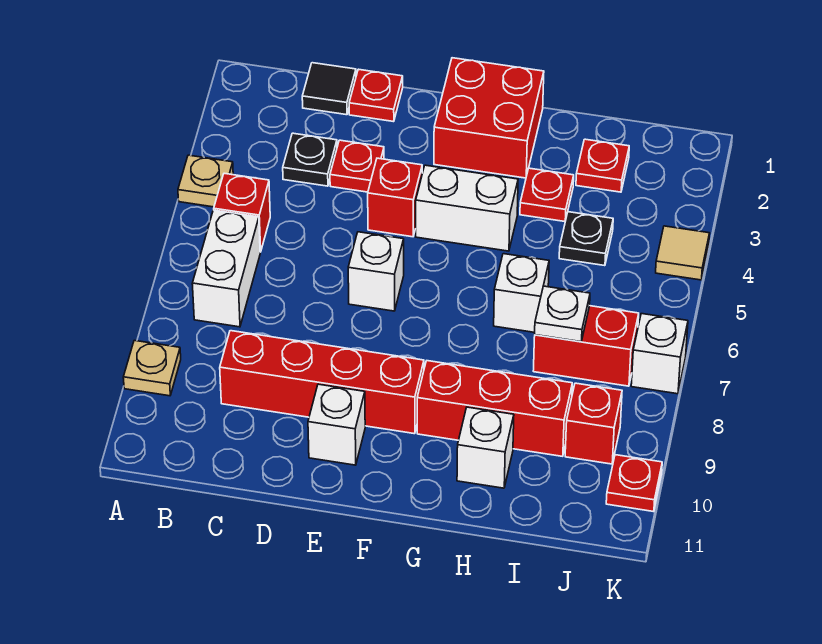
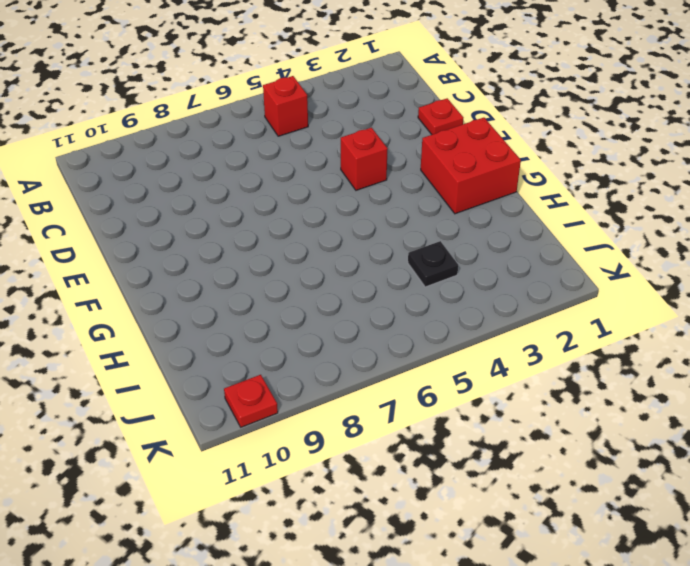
none -> tan 1x1 plate [178,155,233,207]
none -> tan 1x1 plate [123,340,181,396]
none -> white 1x2 brick [192,210,260,327]

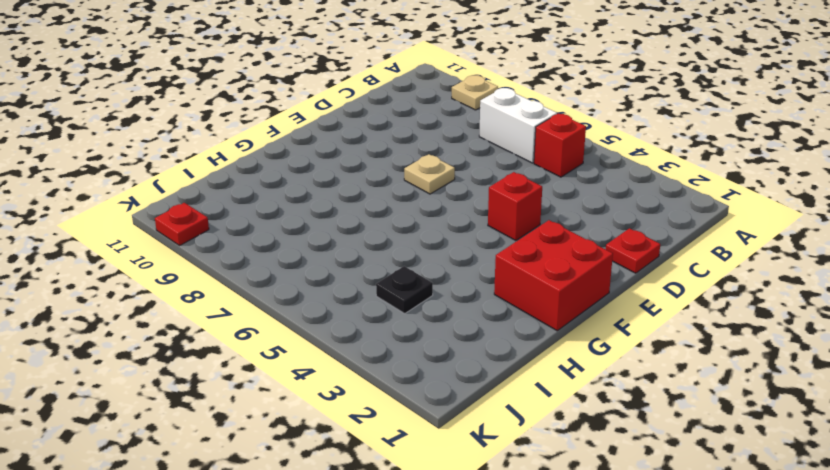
tan 1x1 plate [404,154,455,194] -> tan 1x1 plate moved to [178,155,233,207]
none -> black 1x1 tile [302,63,356,115]
none -> black 1x1 plate [283,133,337,186]
none -> red 1x4 brick [220,331,424,434]

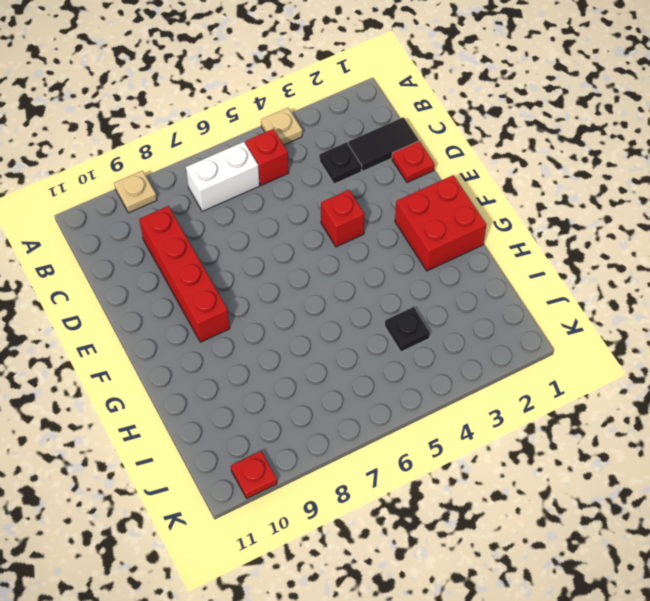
black 1x2 tile [348,117,419,171] -> black 1x1 tile [302,63,356,115]
none -> red 1x1 plate [330,140,384,192]
none -> white 1x1 brick [348,232,404,311]
none -> white 1x1 brick [308,384,365,465]

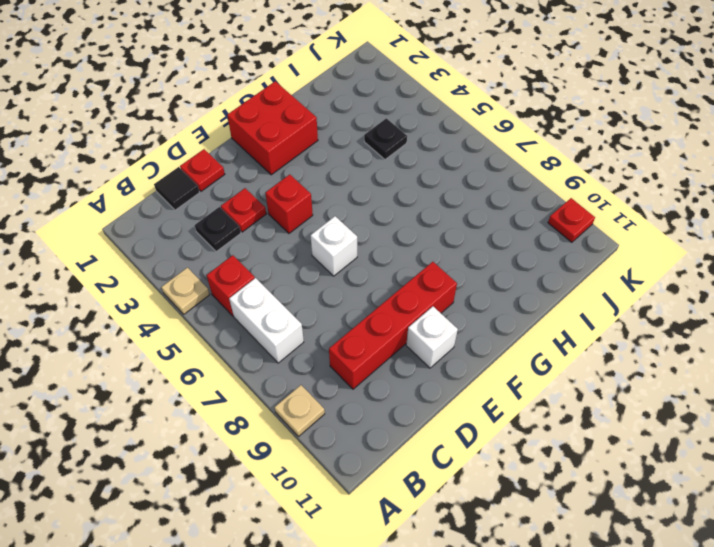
none -> white 1x2 brick [416,165,518,251]
none -> red 1x3 brick [417,361,572,456]
none -> red 1x1 plate [520,168,574,221]

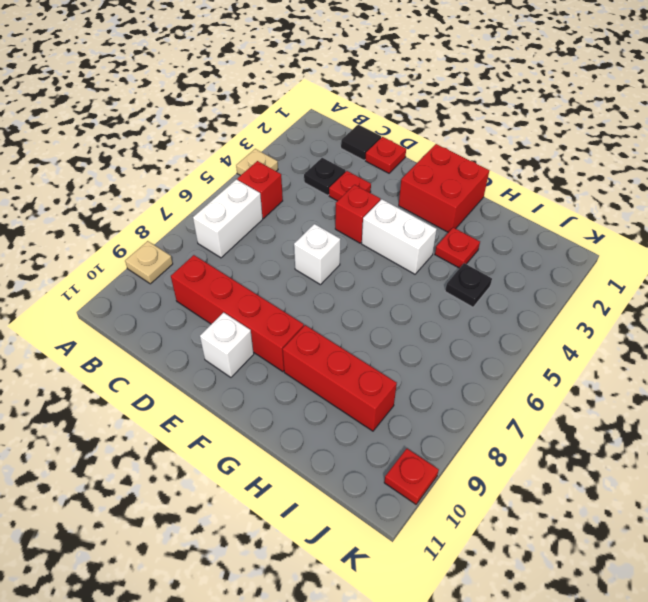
none -> white 1x1 brick [494,254,549,332]
none -> white 1x1 brick [457,407,514,488]
none -> red 1x1 plate [576,139,629,192]

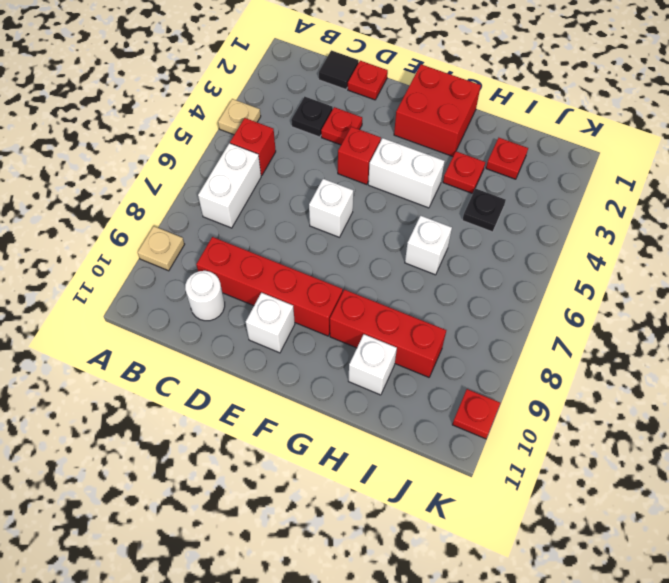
white 1x1 round brick [185,271,225,321] -> none
none -> red 1x2 brick [533,306,639,386]
none -> red 1x1 brick [565,383,622,464]
none -> tan 1x1 tile [656,226,709,280]

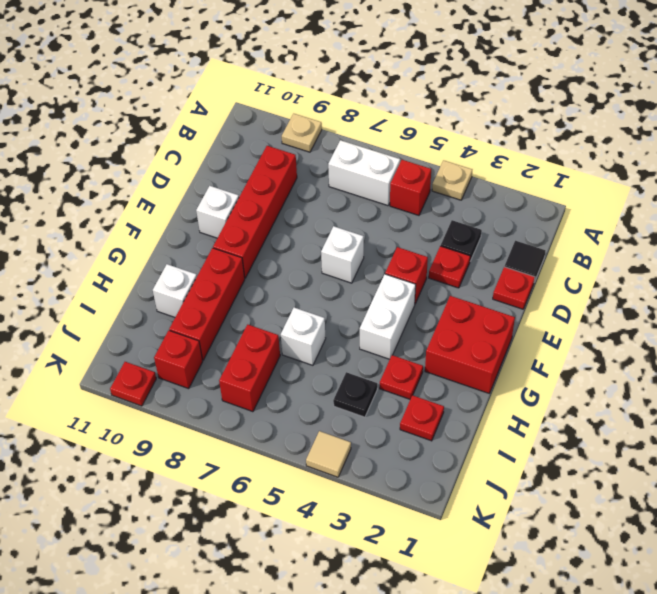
none -> white 1x1 brick [631,314,688,394]
none -> white 1x1 plate [535,286,590,342]

